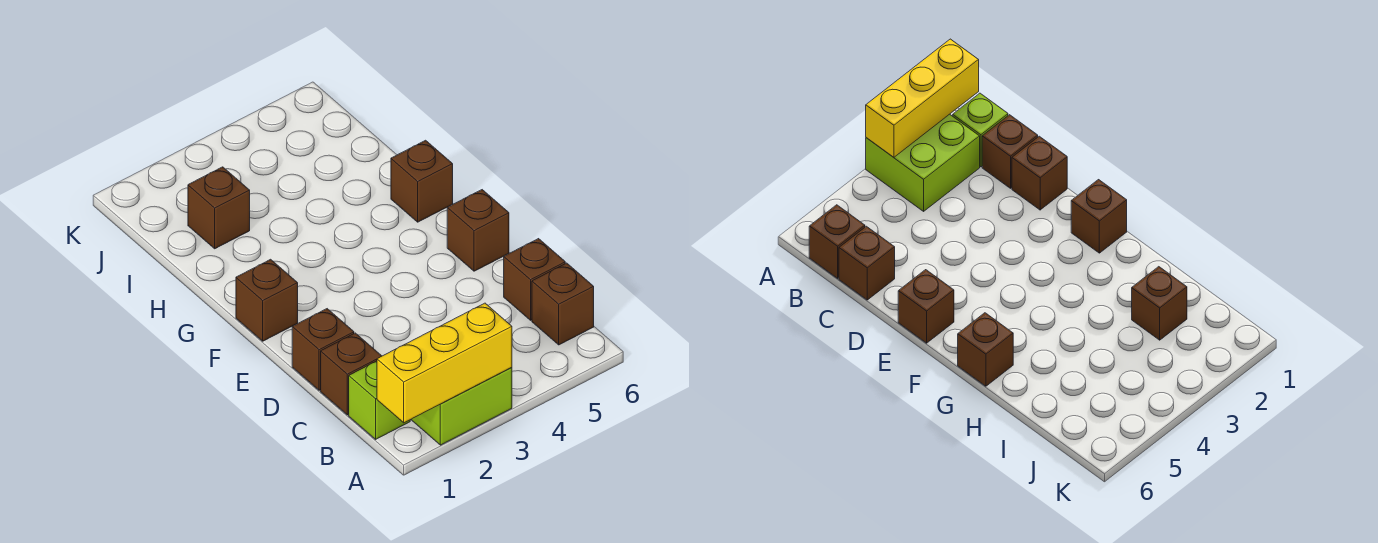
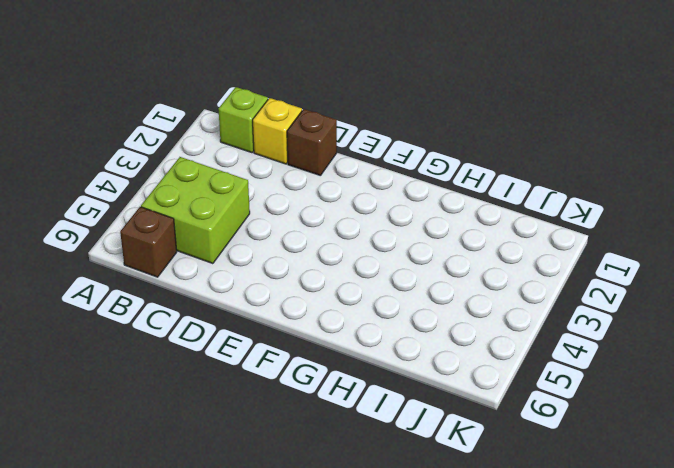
lime 2x2 brick [141,157,250,264] -> lime 2x2 brick moved to [411,368,512,445]
yellow 1x1 brick [253,98,302,164] -> brown 1x1 brick [321,333,381,415]
none -> brown 1x1 brick [504,239,565,320]
none -> brown 1x1 brick [447,190,509,271]

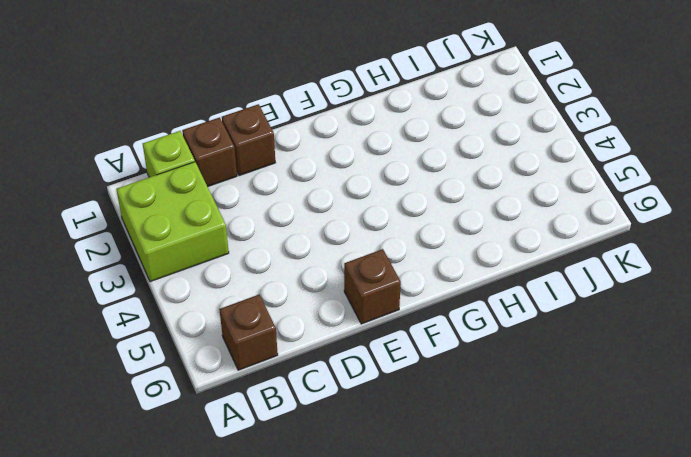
none -> brown 1x1 brick [504,239,565,320]
none -> brown 1x1 brick [236,259,298,341]

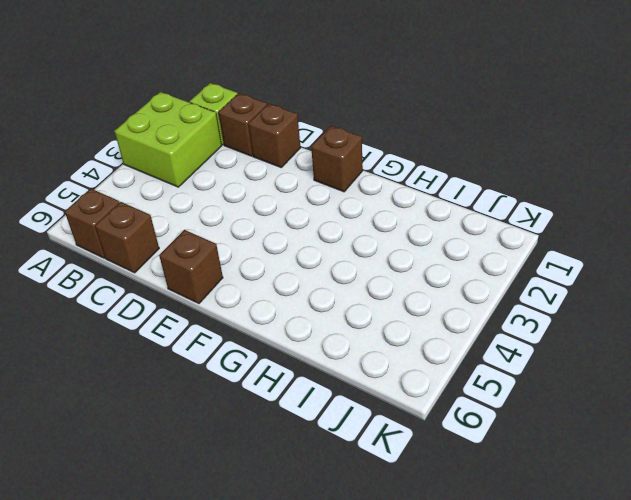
none -> brown 1x1 brick [391,140,453,222]
none -> brown 1x1 brick [188,167,250,249]

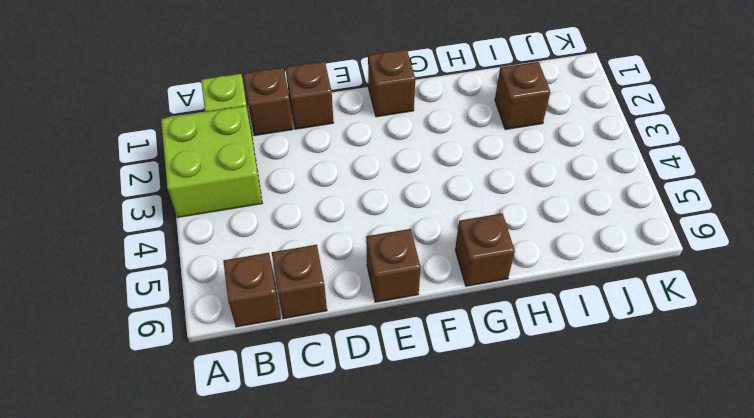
none -> yellow 1x3 brick [377,303,512,423]

